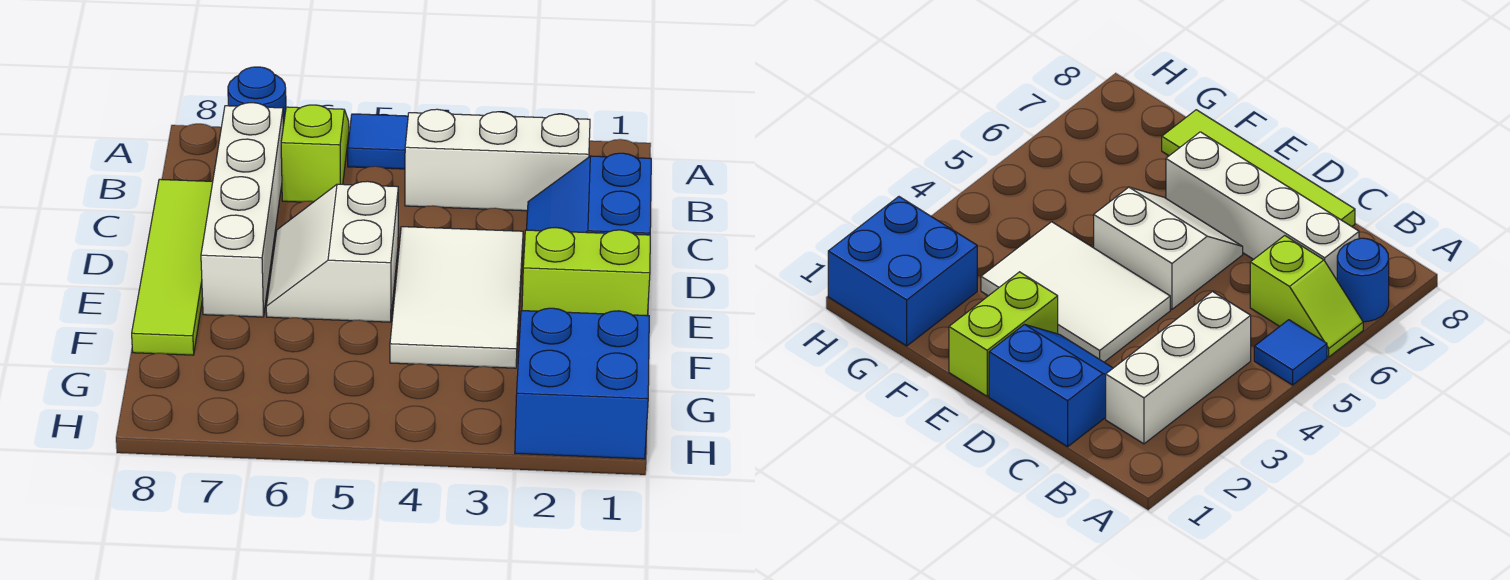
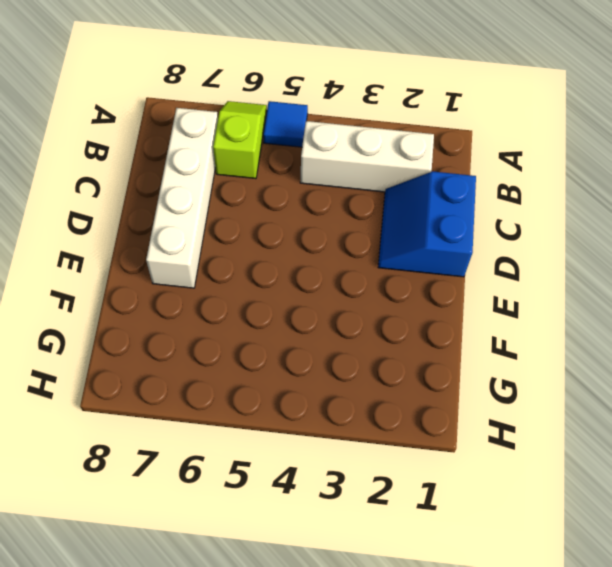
none -> blue 1x1 round brick [228,67,286,126]
none -> lime 1x4 tile [132,179,213,355]

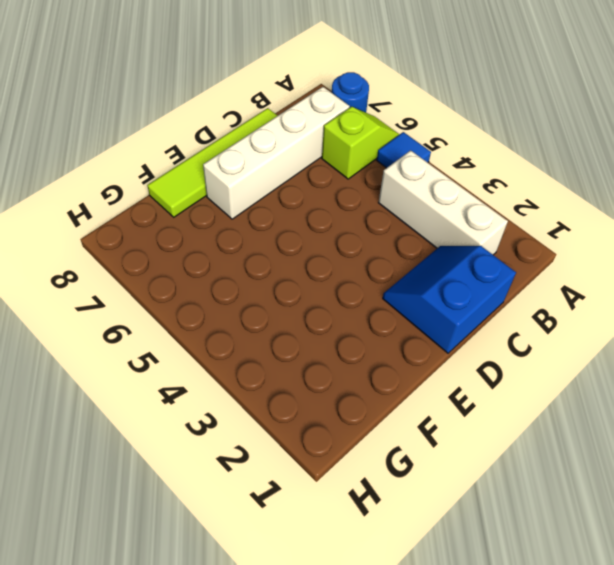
none -> white 2x3 tile [390,227,523,368]
none -> white 2x2 slope [266,181,398,322]

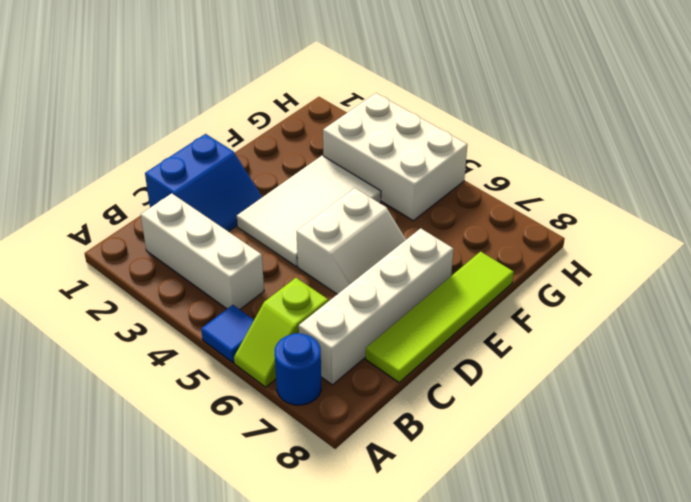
white 2x3 brick [323,93,468,221] -> none
none -> lime 1x2 brick [522,228,650,316]
none -> blue 2x2 brick [515,308,649,459]

